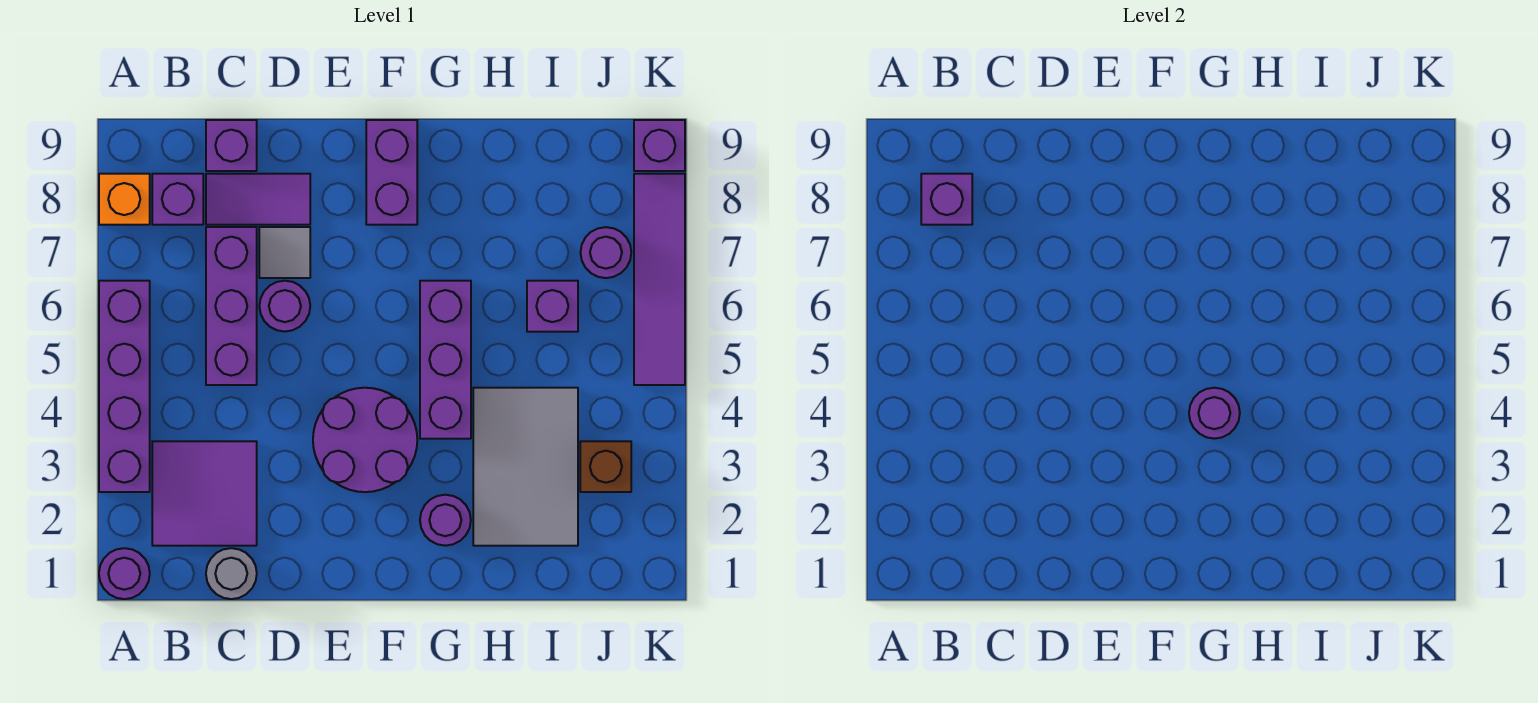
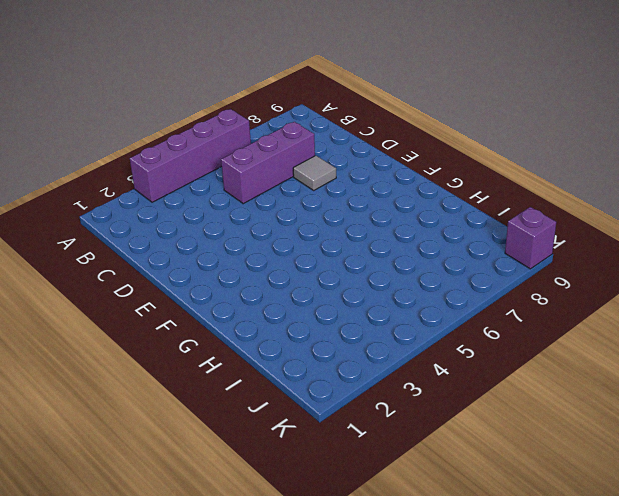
none -> purple 1x1 round brick [99,548,150,599]
none -> orange 1x1 brick [99,174,150,225]
none -> purple 2x2 tile [152,441,257,546]

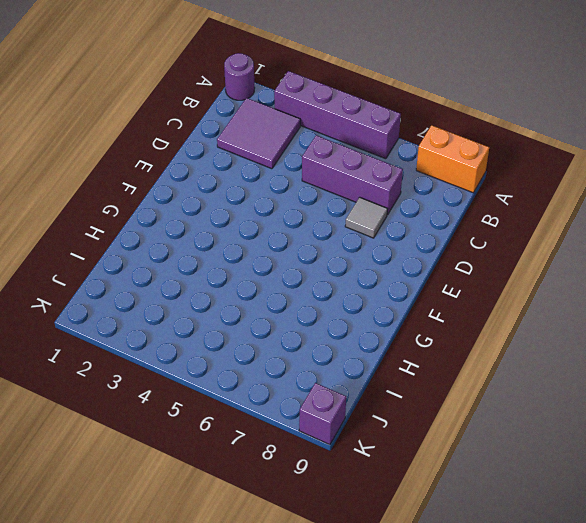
orange 1x2 brick [416,125,489,193] -> orange 1x1 brick [99,174,150,225]
none -> purple 1x1 brick [152,174,203,225]
none -> grey 1x1 round brick [206,548,257,599]
none -> purple 1x2 tile [206,174,310,225]

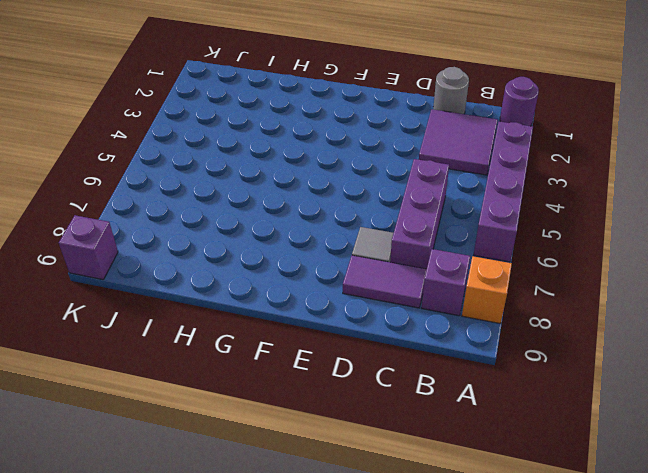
none -> purple 1x1 brick [206,120,257,171]
none -> purple 1x1 round brick [259,281,310,332]
none -> purple 2x2 round brick [313,388,417,492]

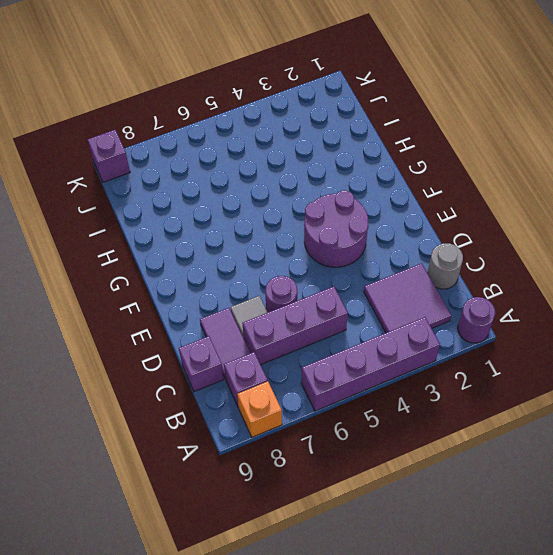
none -> purple 1x2 brick [366,120,417,225]
none -> purple 1x1 round brick [420,495,471,546]
none -> purple 1x3 brick [420,281,471,439]

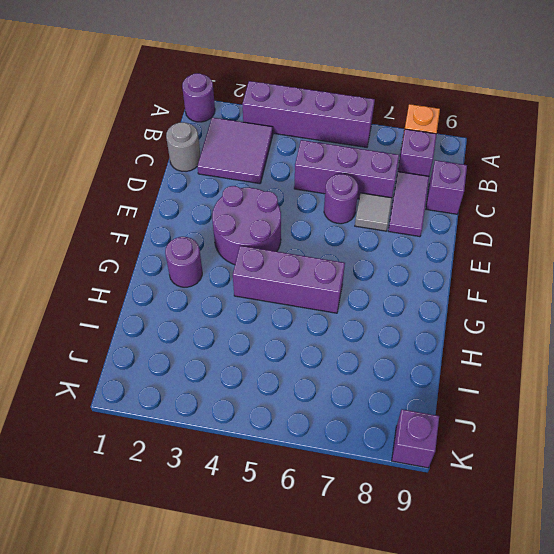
none -> purple 1x2 brick [366,120,417,225]
none -> grey 2x3 tile [473,388,578,546]
none -> purple 1x1 brick [527,281,578,332]

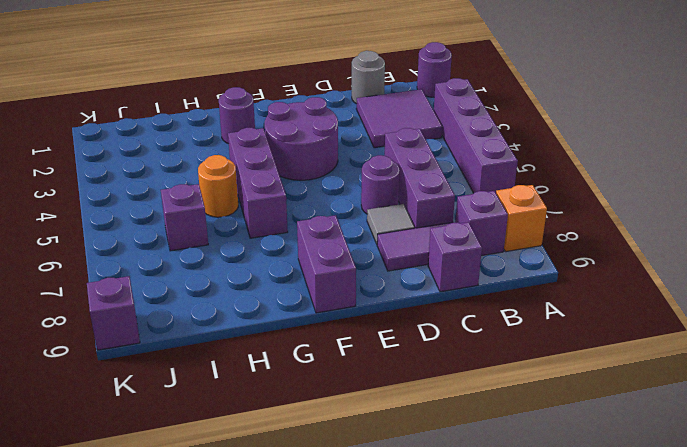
orange 1x1 round brick [198,155,238,217] -> none
none -> grey 2x3 tile [473,388,578,546]
none -> brown 1x1 brick [580,441,631,492]
none -> purple 1x1 round brick [580,227,631,278]

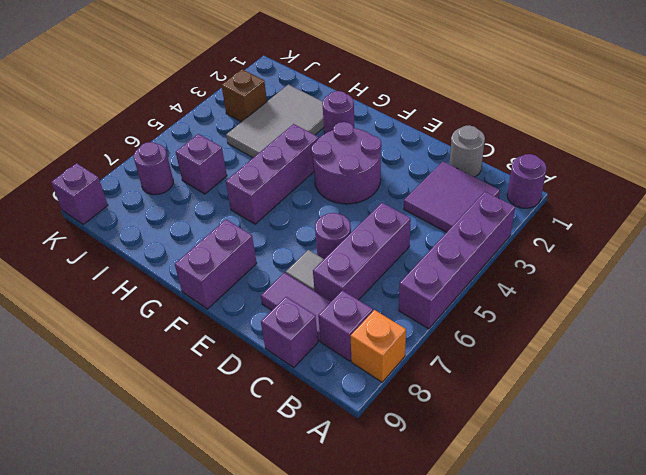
none -> purple 1x4 tile [634,174,685,385]
none -> purple 1x1 brick [921,174,972,225]
none -> purple 1x1 round brick [1189,388,1240,439]

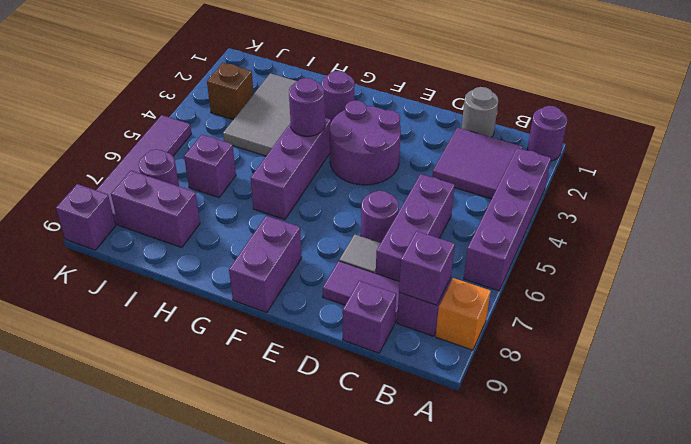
purple 1x2 brick [111,171,200,248] -> none

